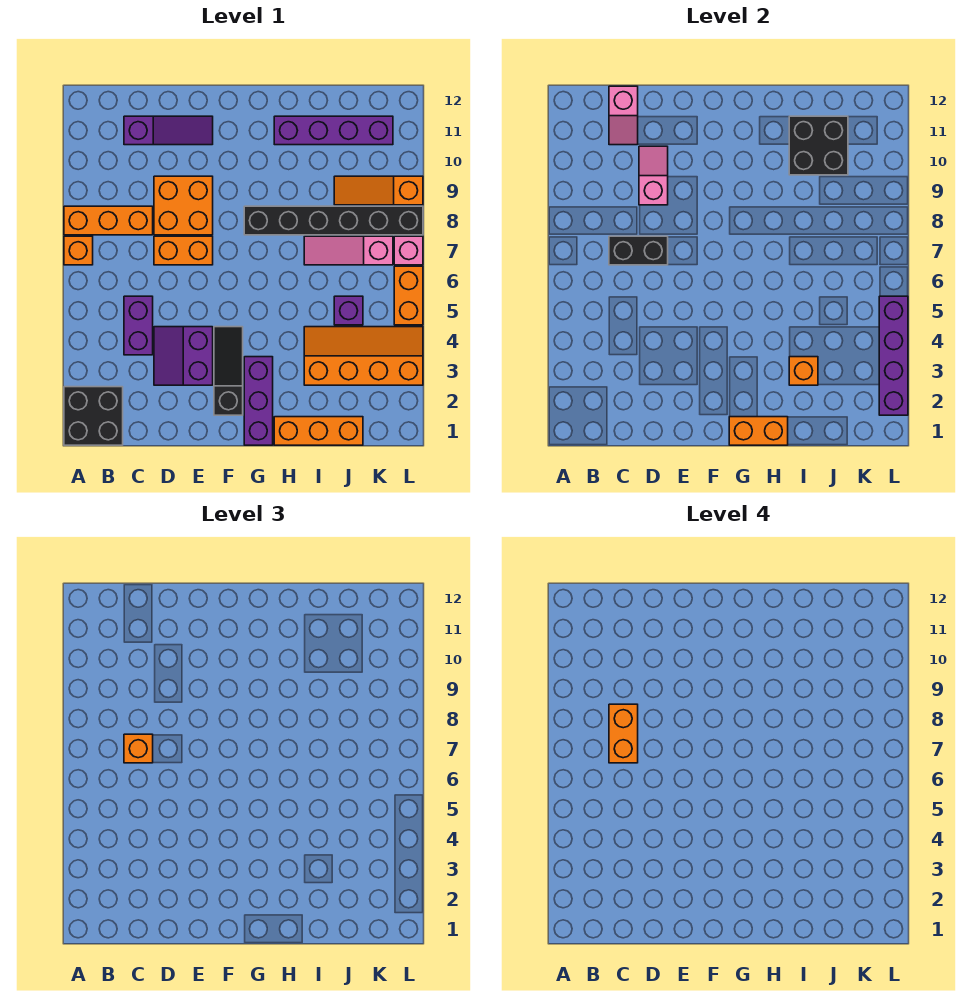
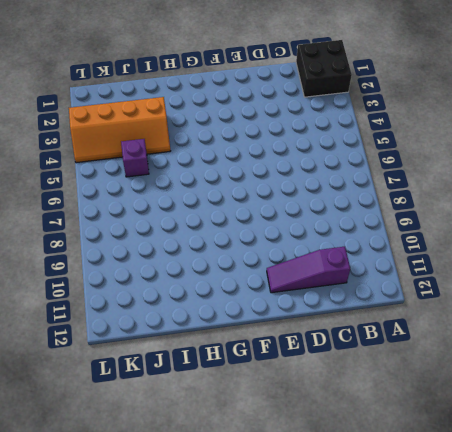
none -> orange 1x1 brick [64,236,93,265]
none -> orange 1x3 brick [64,206,153,235]
none -> purple 1x2 brick [124,296,153,355]

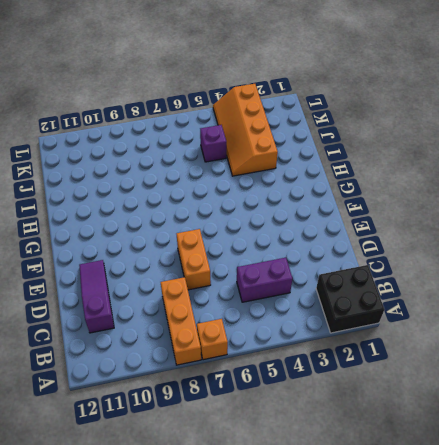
none -> purple 2x2 slope [154,327,213,385]
none -> orange 2x2 brick [154,176,213,235]
none -> black 1x3 slope [214,327,243,415]

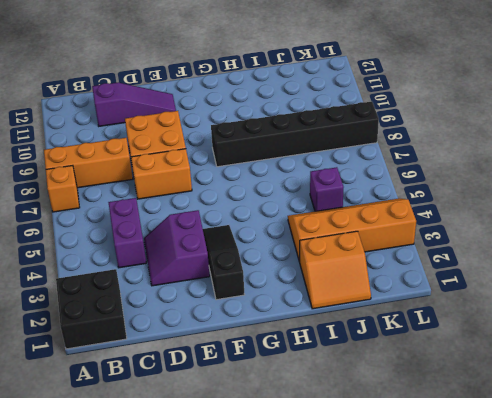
orange 2x2 slope [300,231,371,309] -> orange 1x3 brick [274,417,363,445]
none -> purple 1x3 brick [244,357,273,445]
none -> purple 1x4 brick [274,116,393,145]
none -> pink 1x3 slope [304,236,393,265]

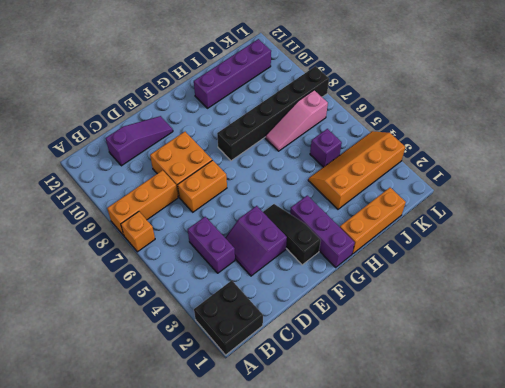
none -> orange 1x3 slope [334,176,423,205]
none -> orange 1x2 brick [394,266,423,325]
none -> pink 1x1 brick [394,236,423,265]

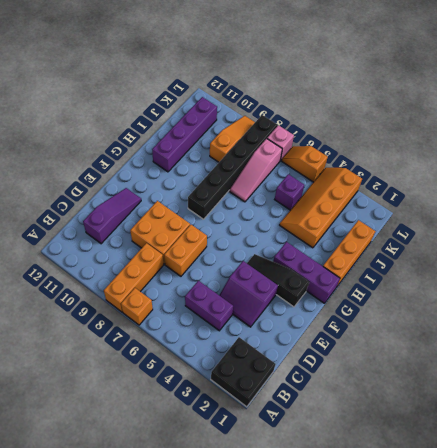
orange 1x3 slope [210,116,255,162] -> orange 1x3 slope turned to [334,176,423,205]
orange 1x2 slope [281,146,328,182] -> orange 1x2 brick [394,266,423,325]
none -> black 1x2 brick [609,236,668,265]
none -> pink 1x2 slope [609,86,638,145]
none -> pink 1x2 slope [639,146,668,205]

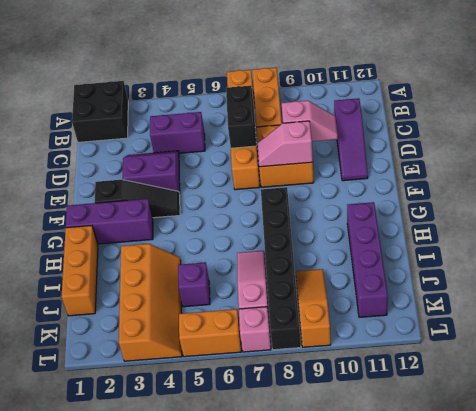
pink 1x2 slope [257,121,313,167] -> pink 1x2 slope moved to [609,86,638,145]
none -> orange 1x2 brick [729,417,788,445]
none -> orange 1x1 brick [789,357,818,385]
none -> black 2x2 brick [789,116,848,175]

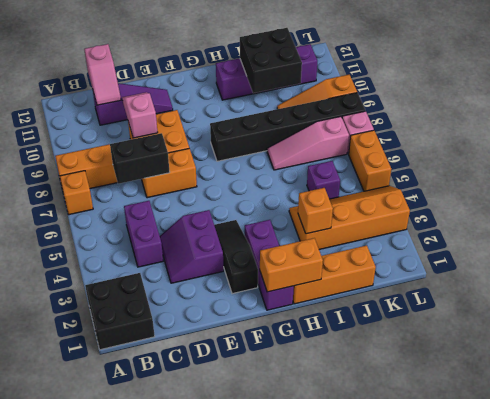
none -> purple 1x4 brick [879,296,908,415]
none -> orange 1x1 brick [124,734,153,763]
none -> orange 1x2 brick [609,704,638,763]

